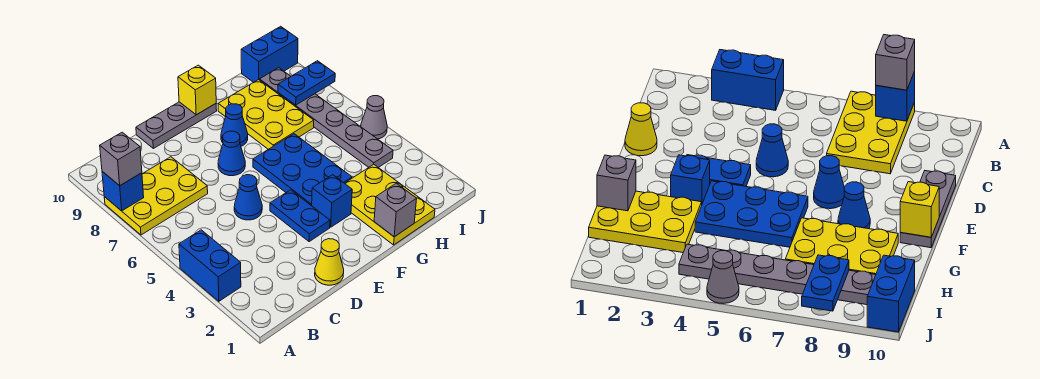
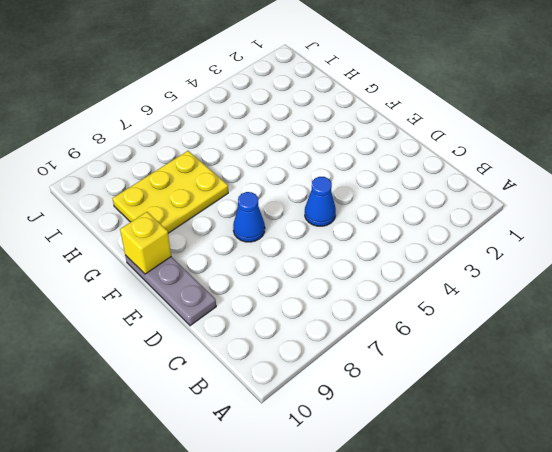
none -> blue 1x2 brick [179,230,241,301]
none -> yellow 2x3 plate [104,157,208,235]
none -> yellow 1x1 cone [315,239,344,285]

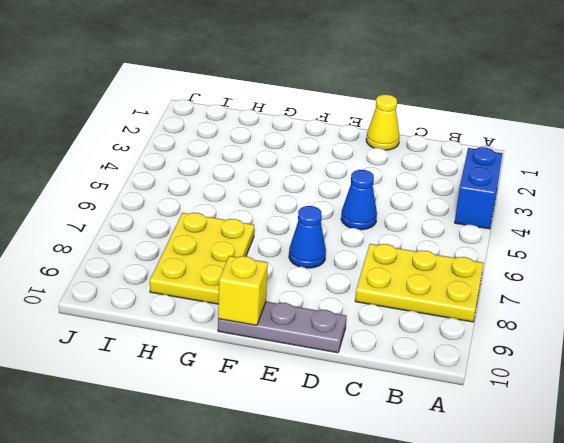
none -> blue 1x2 plate [270,190,330,242]
none -> blue 1x1 brick [312,175,352,227]
none -> blue 2x3 plate [253,134,352,206]

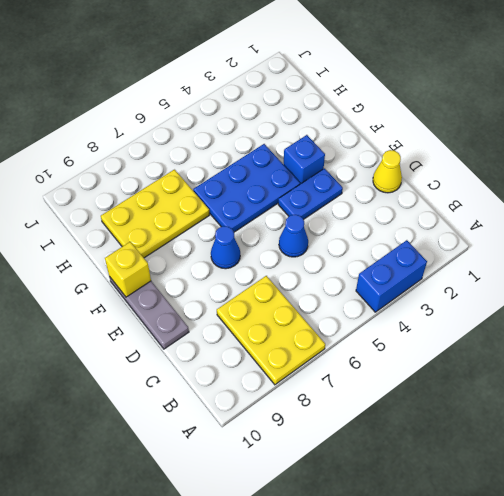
none -> blue 1x1 cone [221,104,248,146]
none -> yellow 2x3 plate [345,164,435,245]
none -> grey 1x6 plate [260,68,393,168]

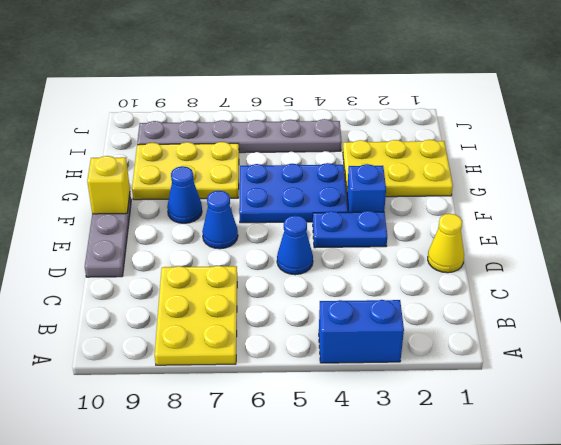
none -> blue 1x2 brick [241,26,298,83]
none -> grey 1x1 cone [361,96,387,139]
none -> blue 1x1 brick [102,172,144,211]

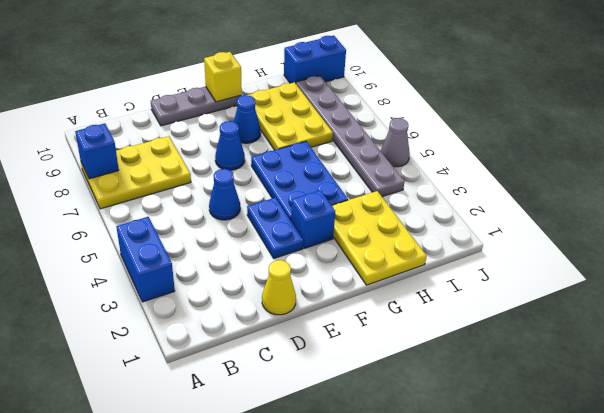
none -> grey 1x1 brick [374,183,417,237]
none -> blue 1x2 plate [278,61,335,105]
none -> grey 1x1 brick [100,132,142,186]

